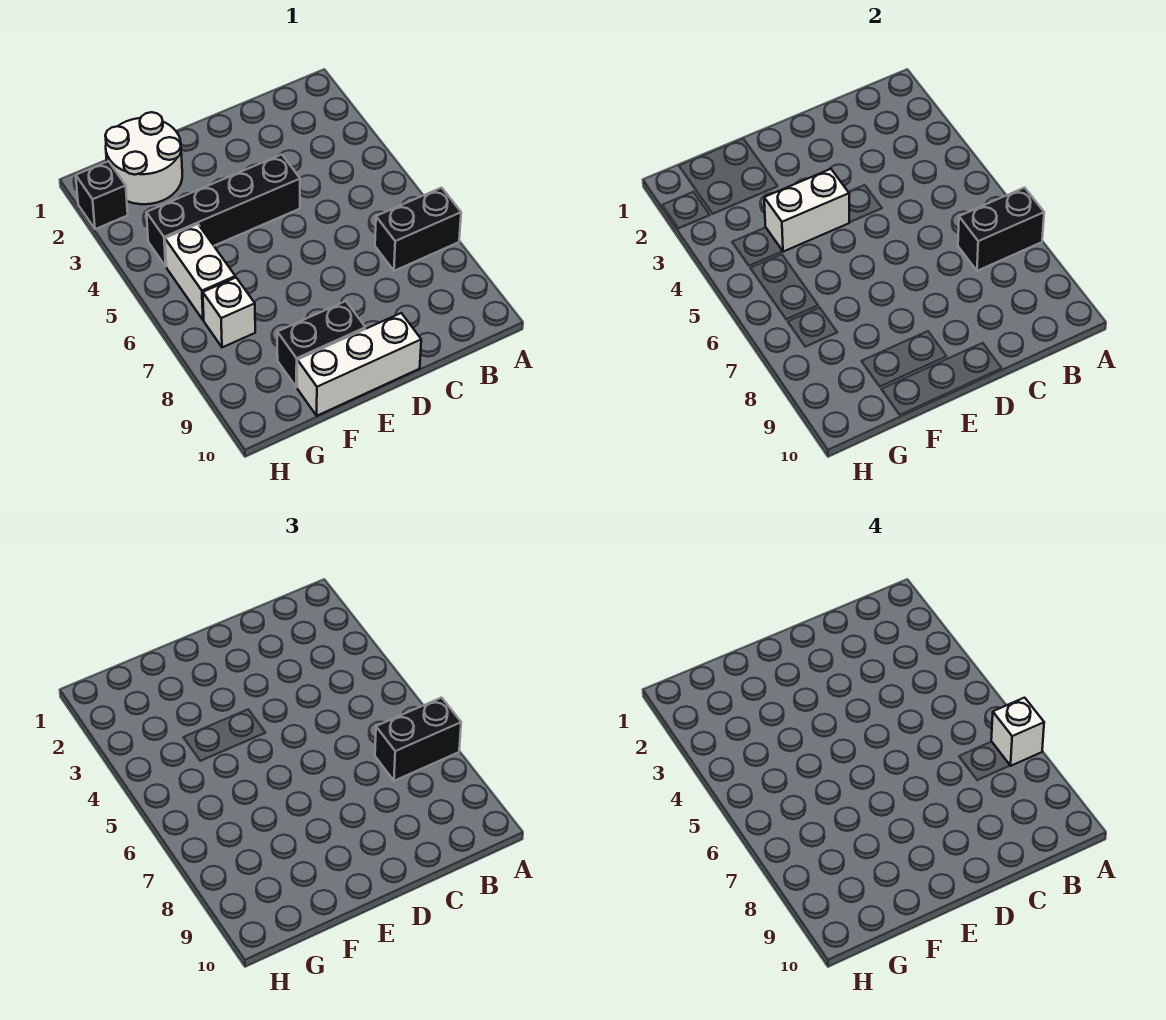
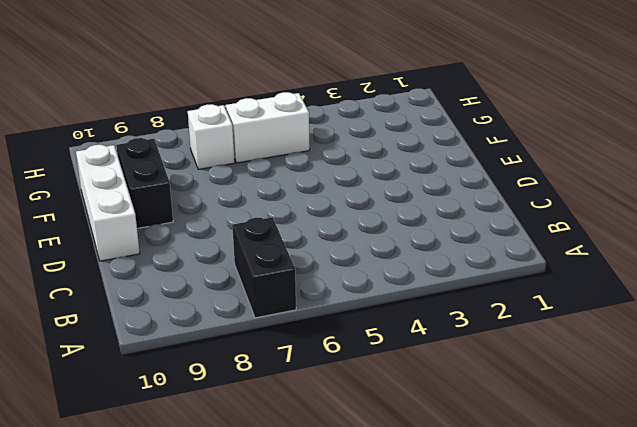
none -> black 1x4 brick [146,155,300,266]
none -> white 2x2 round brick [105,112,182,204]
none -> black 1x1 brick [76,161,128,229]

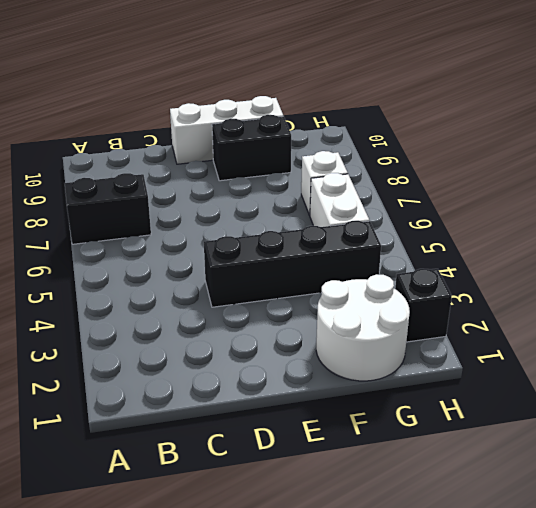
none -> black 1x2 brick [958,188,1044,271]
none -> white 1x2 brick [764,169,849,252]
none -> black 1x2 brick [375,698,461,781]

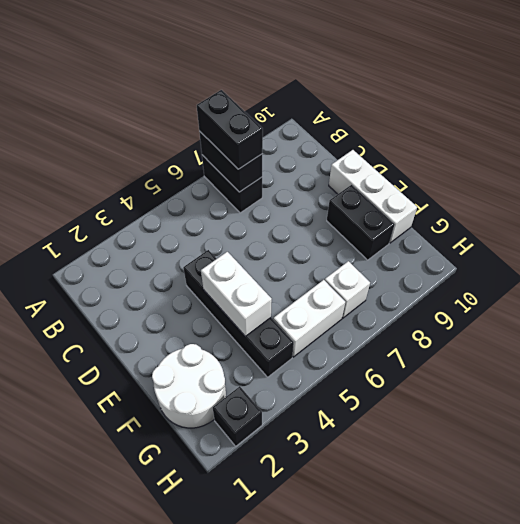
none -> white 1x1 brick [991,698,1044,766]

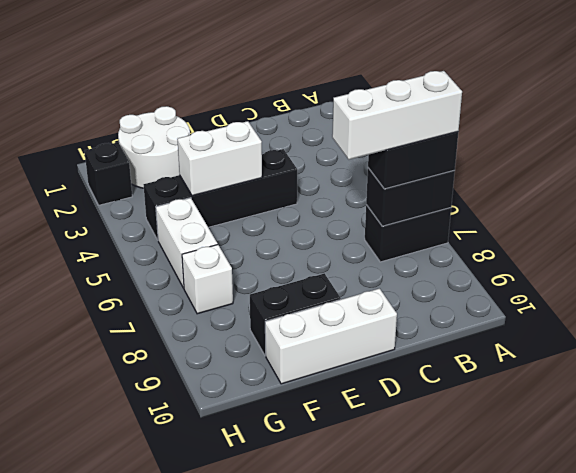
white 1x3 brick [332,71,462,160] -> white 1x1 brick [991,698,1044,766]

